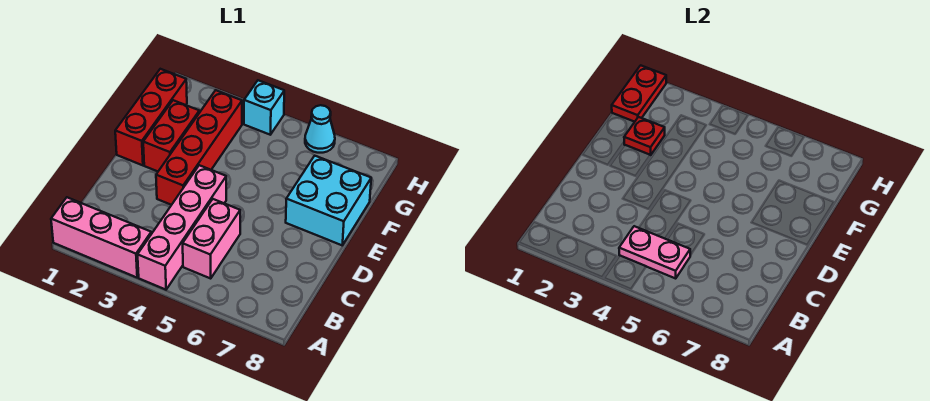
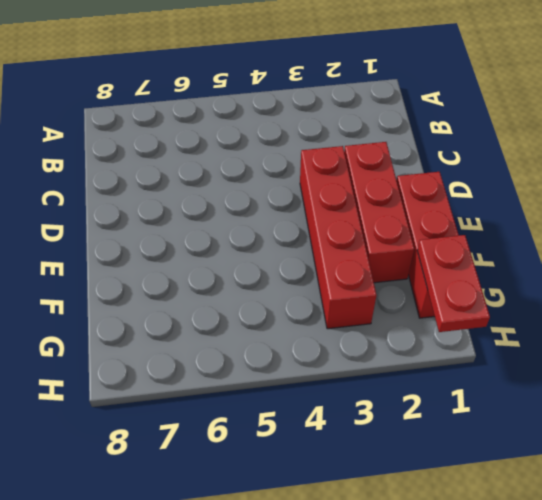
red 1x3 brick [344,142,414,283] -> red 1x2 brick [143,100,199,171]
none -> pink 1x3 brick [51,197,151,277]
none -> pink 1x4 brick [138,165,226,290]
none -> pink 1x2 brick [183,199,240,278]

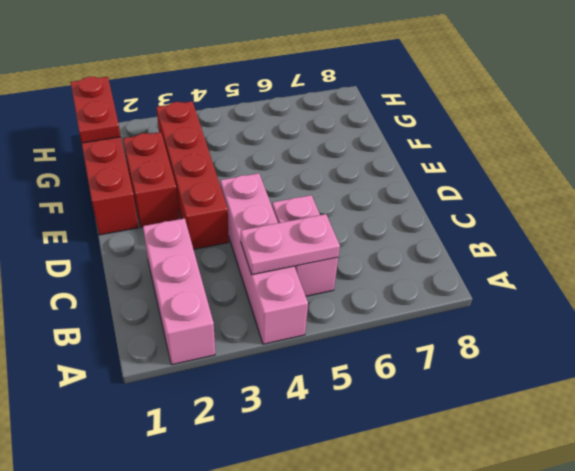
pink 1x3 brick [143,218,215,365] -> pink 1x3 brick turned to [51,197,151,277]
none -> cyan 2x2 brick [286,156,371,245]
none -> cyan 1x1 brick [244,80,284,135]
none -> cyan 1x1 cone [305,105,335,153]

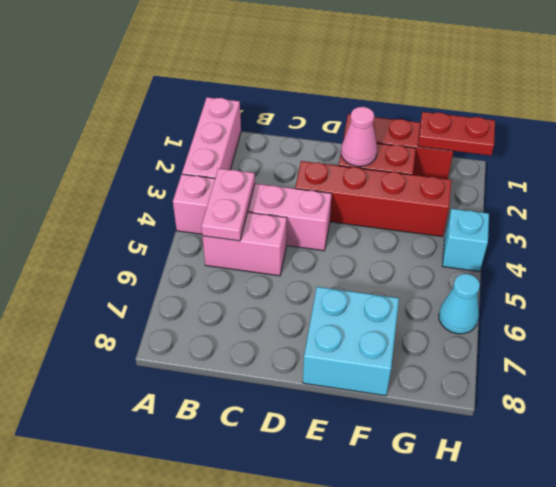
pink 1x1 cone [341,107,377,166] -> none
none -> red 1x1 plate [624,117,665,155]

